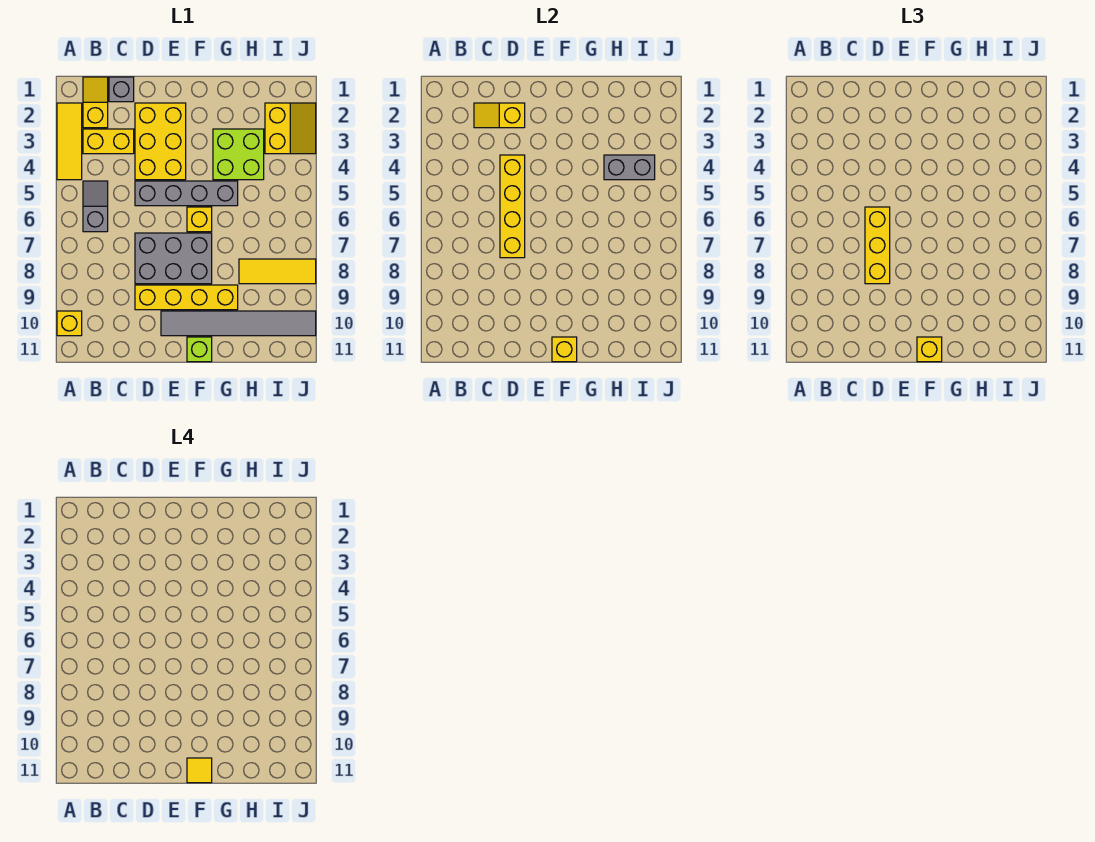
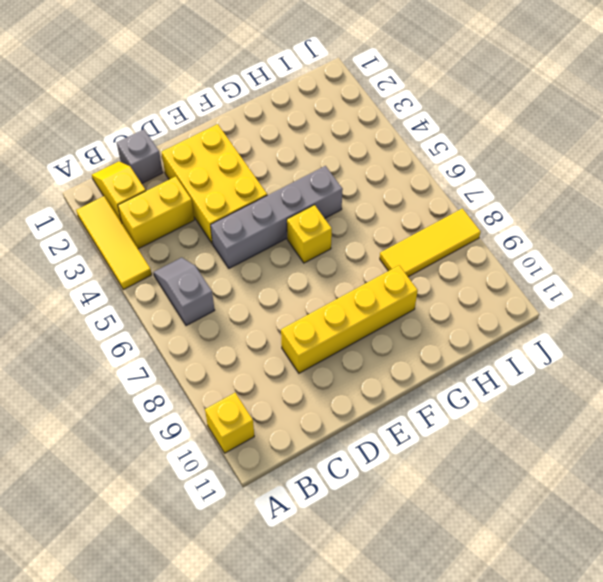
none -> grey 2x3 brick [135,233,212,284]
none -> grey 1x6 tile [161,311,316,336]
none -> lime 1x1 brick [187,337,212,362]

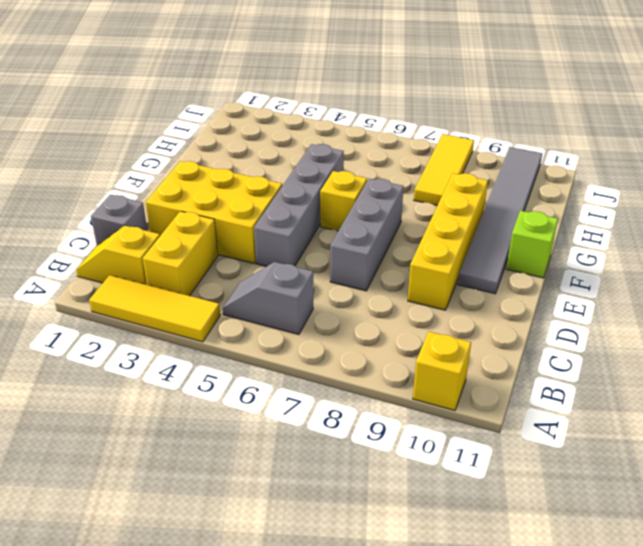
grey 1x3 brick [330,179,404,291] -> grey 2x3 brick [135,233,212,284]
none -> lime 2x2 brick [213,129,264,180]
none -> yellow 2x2 slope [265,103,316,154]
none -> yellow 1x2 slope [474,103,525,128]

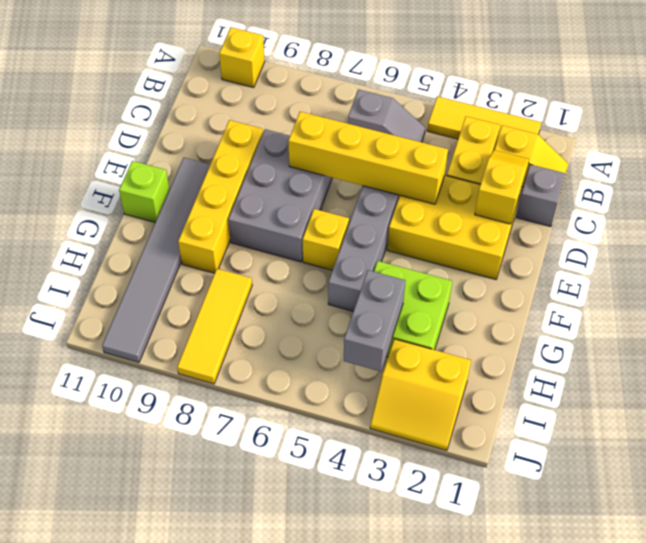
none -> yellow 1x1 brick [552,337,577,362]
none -> yellow 1x3 brick [865,207,890,284]
none -> yellow 1x1 brick [917,337,942,362]

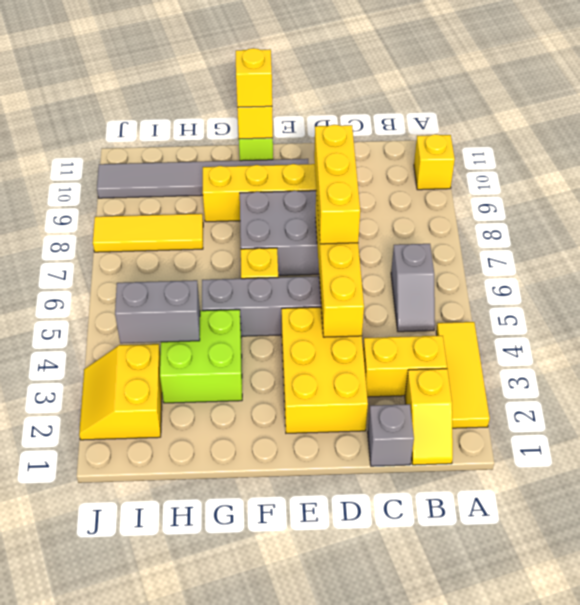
none -> yellow 1x2 slope [474,103,525,128]
none -> yellow 1x1 tile [187,758,212,783]

